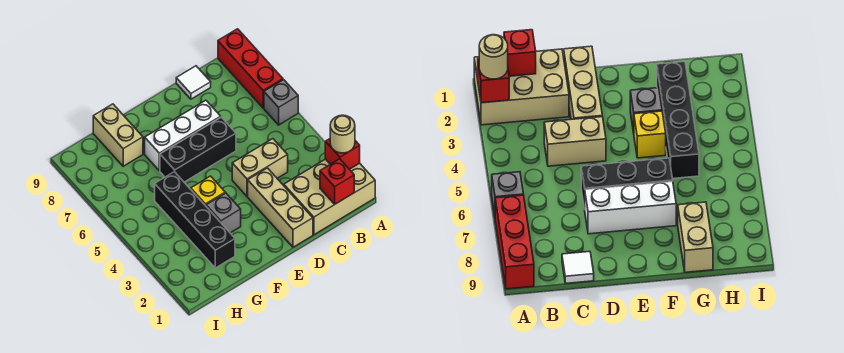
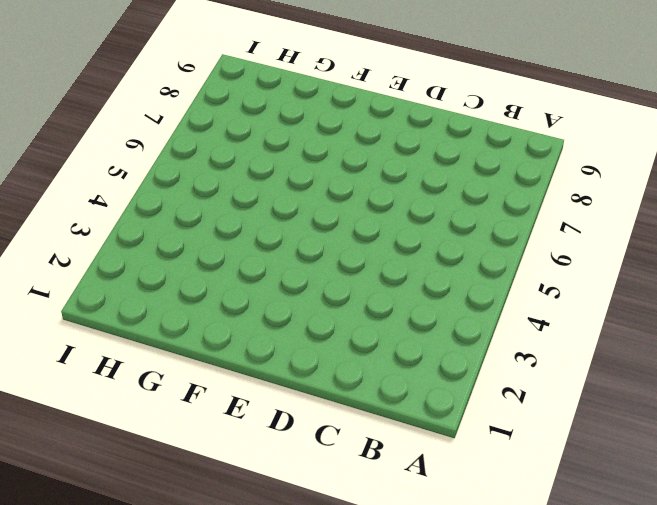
none -> tan 2x3 brick [284,159,375,235]
none -> grey 1x1 brick [264,80,298,125]
none -> red 1x3 brick [218,29,283,108]

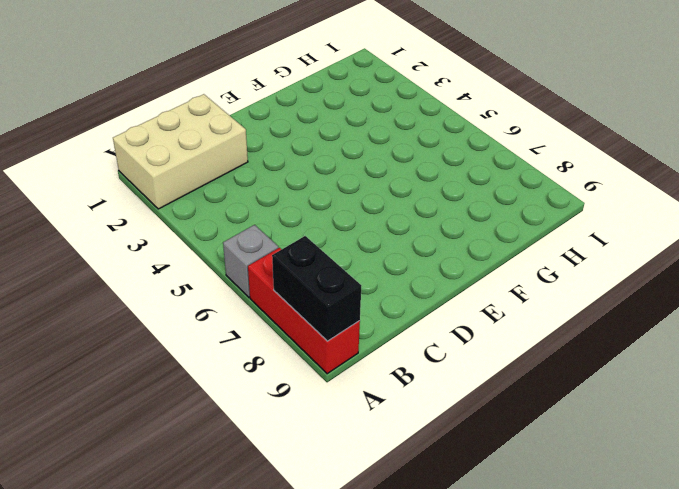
black 1x2 brick [272,236,361,341] -> none
none -> tan 1x2 brick [232,139,288,196]
none -> white 1x1 tile [176,66,211,99]
none -> tan 1x3 brick [248,168,313,247]

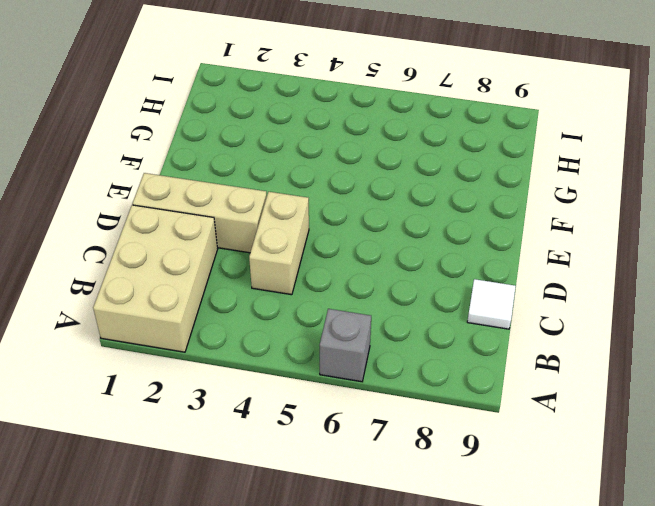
none -> red 1x3 brick [218,29,283,108]
none -> black 1x3 brick [160,117,236,182]
none -> white 1x3 brick [145,100,221,171]

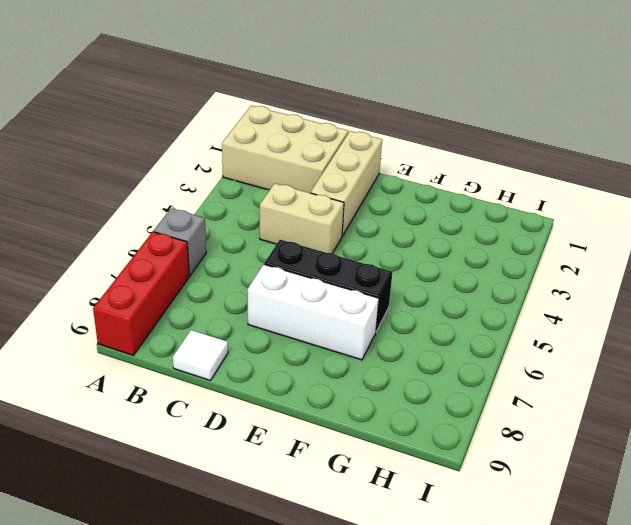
none -> grey 1x1 brick [206,193,241,233]
none -> yellow 1x1 brick [191,176,225,206]
none -> black 1x4 brick [155,172,235,268]

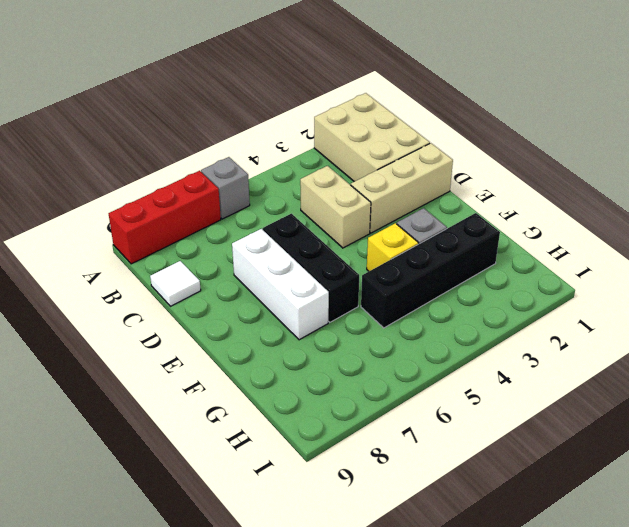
none -> tan 1x2 brick [93,104,143,166]
none -> red 1x1 brick [325,139,360,169]
none -> red 1x1 brick [320,159,354,204]

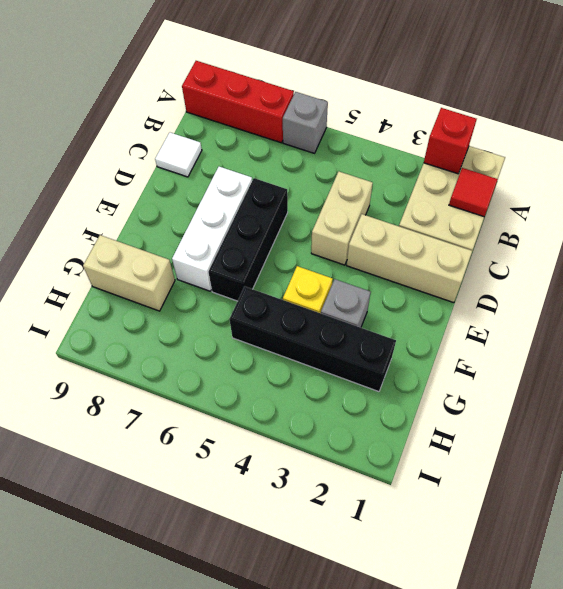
red 1x1 tile [449,168,498,217] -> red 1x1 brick [320,159,354,204]
none -> tan 1x1 round brick [330,115,355,153]

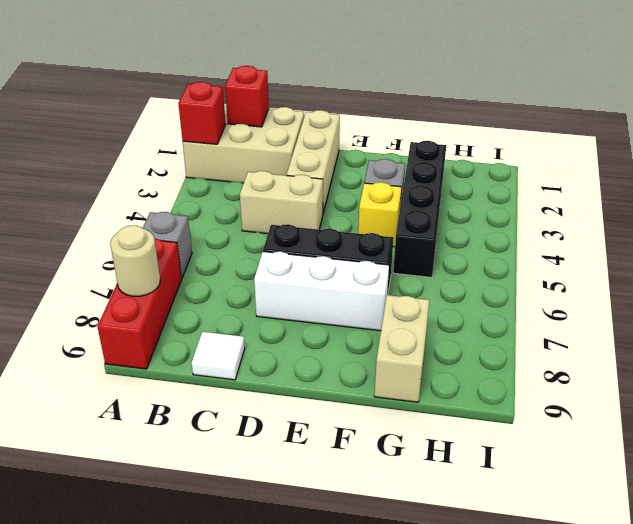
tan 1x1 round brick [110,225,160,296] -> tan 1x1 round brick moved to [330,115,355,153]

